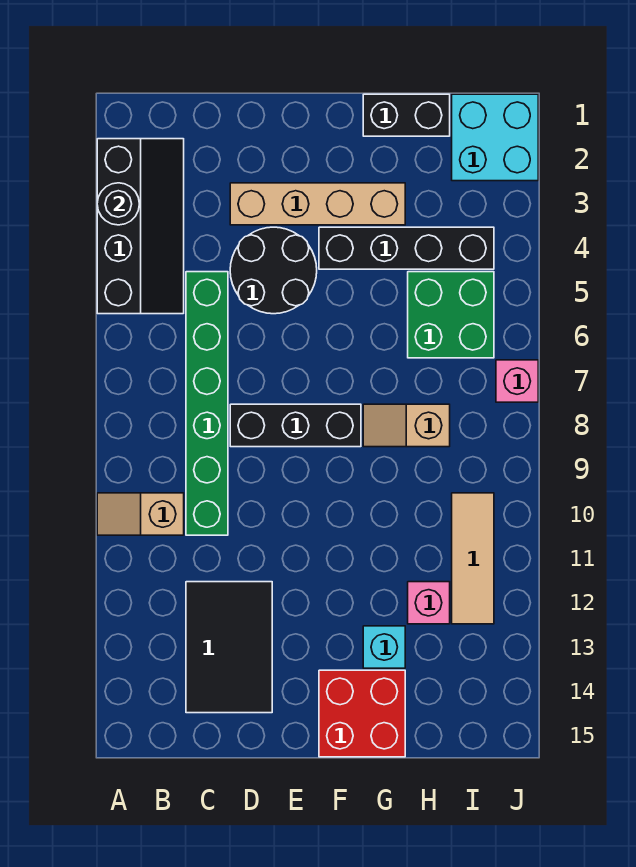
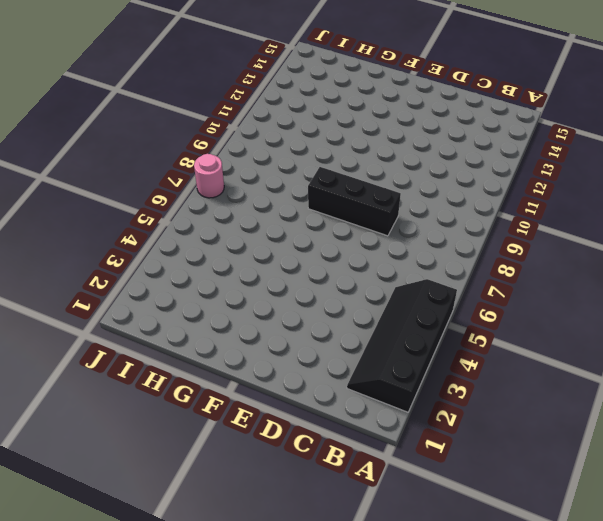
pink 1x1 round brick [194,154,224,198] -> pink 1x1 brick [496,360,538,402]
none -> tan 1x2 slope [97,493,184,535]
none -> green 1x6 brick [186,272,228,535]
none -> black 2x3 tile [186,582,272,713]

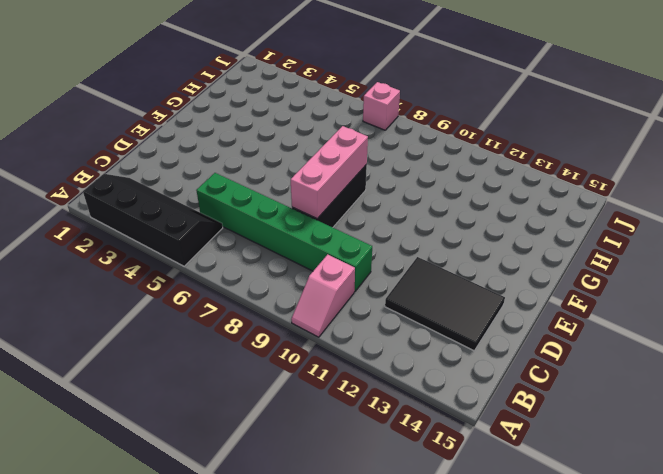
pink 1x2 slope [291,254,355,337] -> tan 1x2 slope [97,493,184,535]
pink 1x3 brick [291,126,368,219] -> none
none -> tan 1x4 brick [230,183,405,225]
none -> black 2x2 round brick [230,227,317,314]
none -> black 1x4 brick [319,227,494,269]

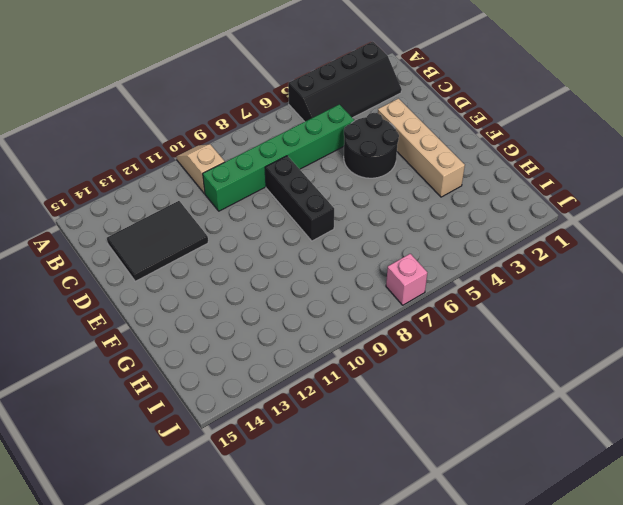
none -> black 1x4 brick [319,227,494,269]
none -> red 2x2 brick [319,670,405,757]
none -> black 1x2 brick [363,94,450,136]

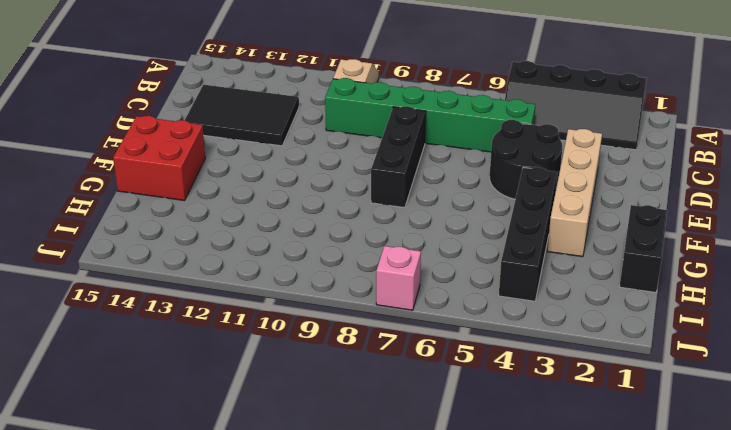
none -> tan 1x2 slope [363,404,450,447]
none -> cyan 1x1 brick [363,626,405,668]
none -> green 2x2 brick [408,272,494,358]

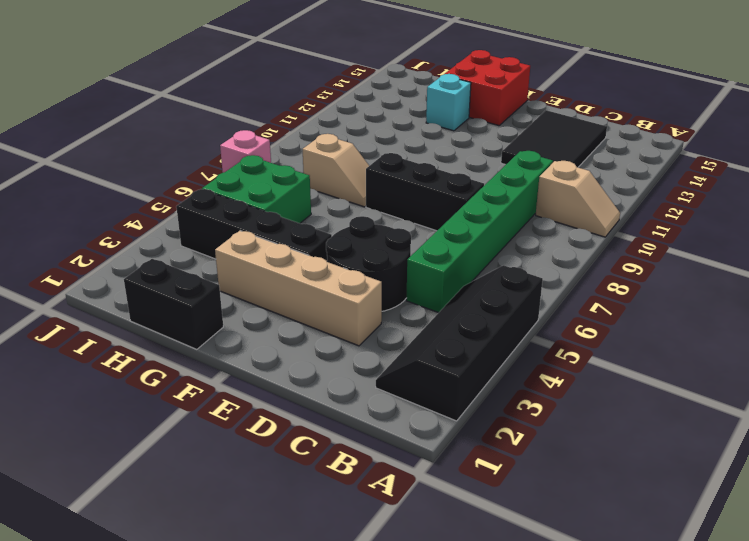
none -> pink 1x1 brick [408,582,450,624]
none -> cyan 2x2 brick [452,94,538,181]
none -> tan 1x3 tile [452,493,494,624]

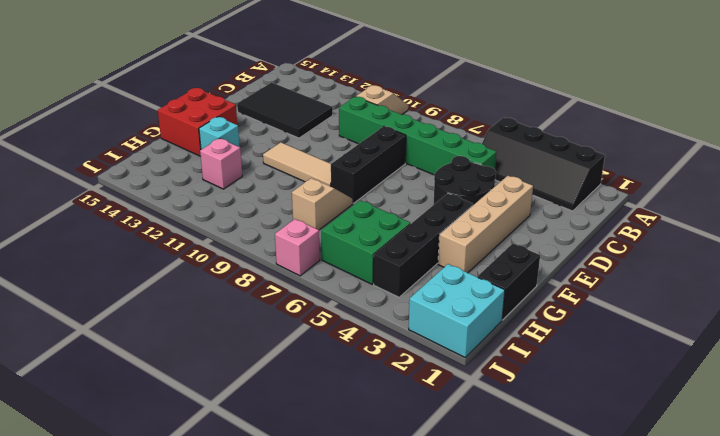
tan 1x3 tile [263,142,331,187] -> tan 1x3 tile moved to [452,493,494,624]
none -> black 1x1 round brick [97,183,139,225]

